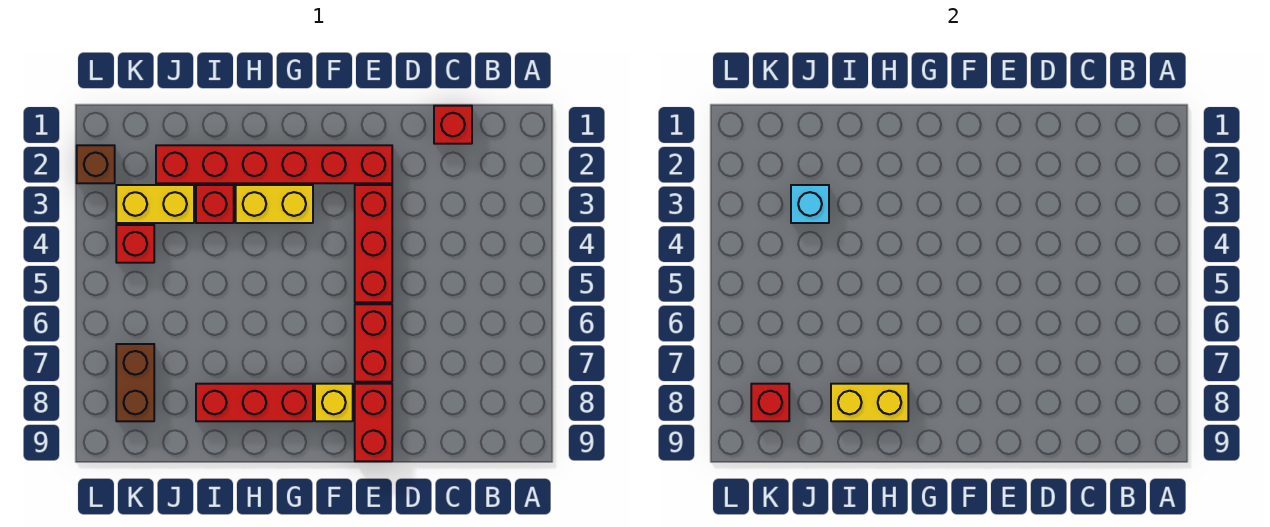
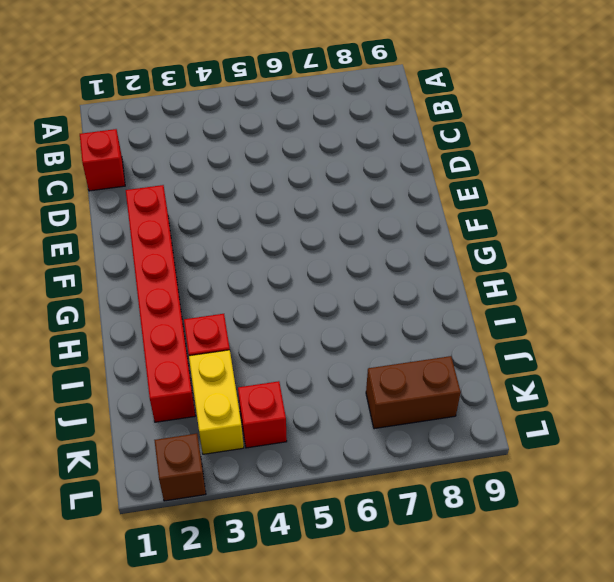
none -> red 1x3 brick [355,185,392,302]
none -> red 1x2 brick [355,304,392,382]
none -> red 1x2 brick [355,384,392,461]

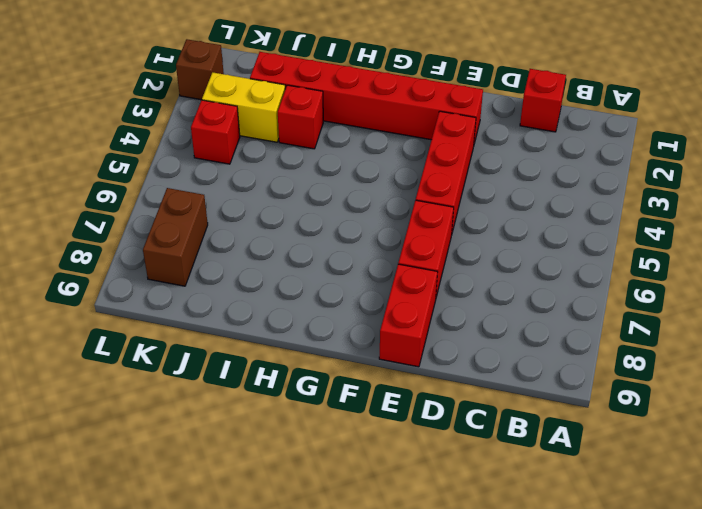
none -> yellow 1x1 brick [315,384,353,421]
none -> yellow 1x2 brick [236,185,313,223]
none -> red 1x3 brick [196,384,313,421]

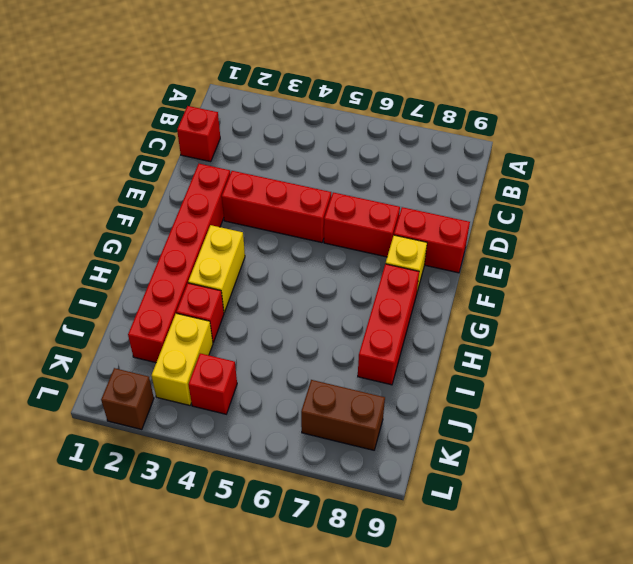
none -> yellow 1x2 brick [831,384,908,421]
none -> cyan 1x1 brick [791,185,829,223]
none -> red 1x1 brick [751,384,789,421]

